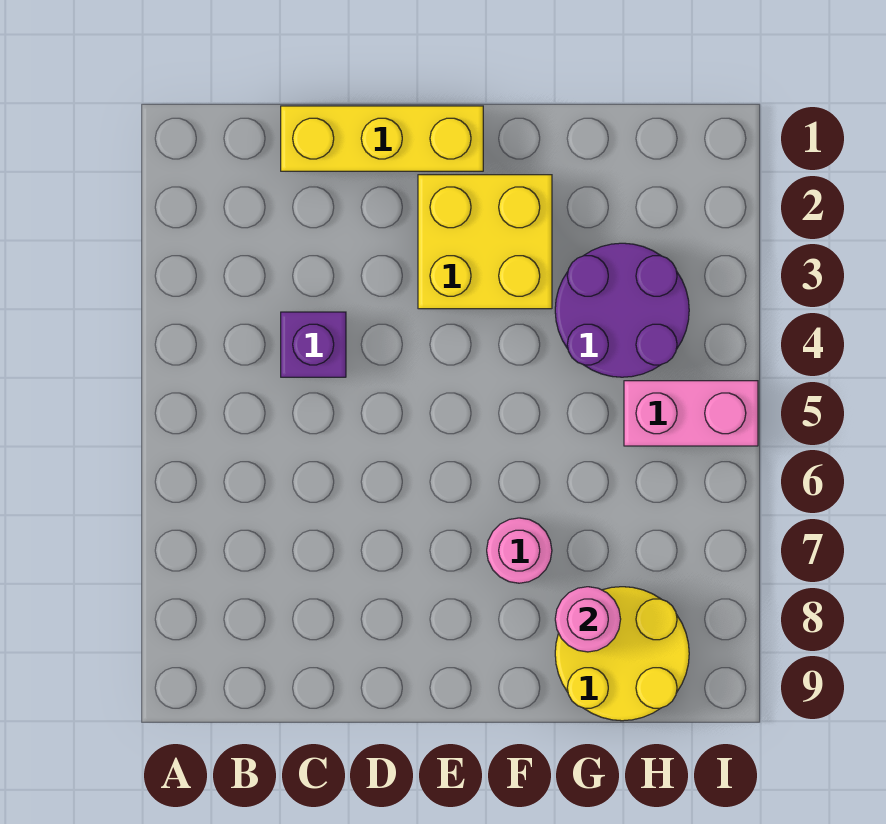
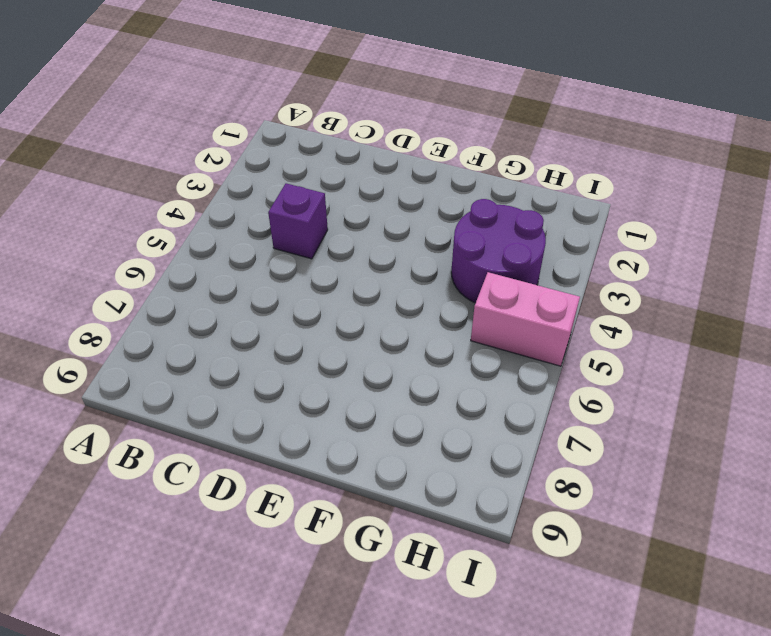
none -> yellow 1x3 brick [281,106,483,171]
none -> yellow 2x2 brick [418,175,552,309]

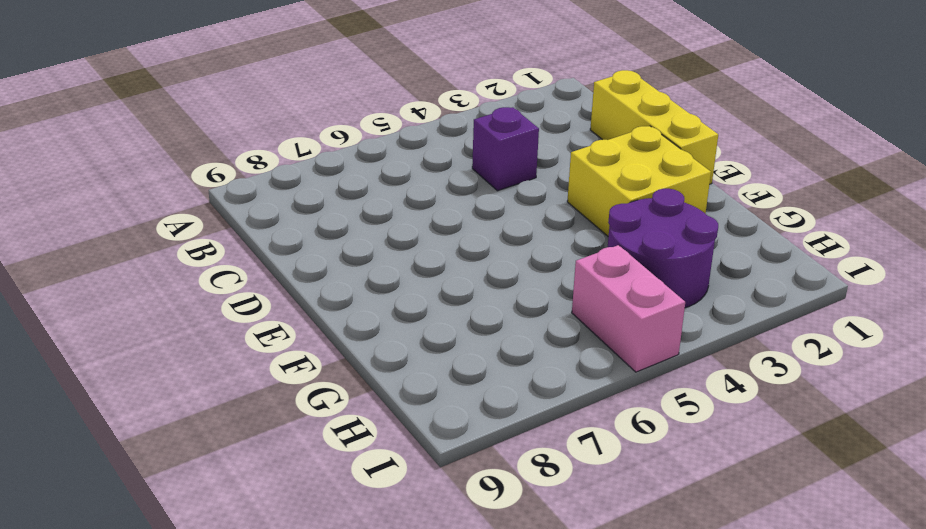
none -> pink 1x1 round brick [487,518,552,583]
none -> yellow 2x2 round brick [555,587,689,721]

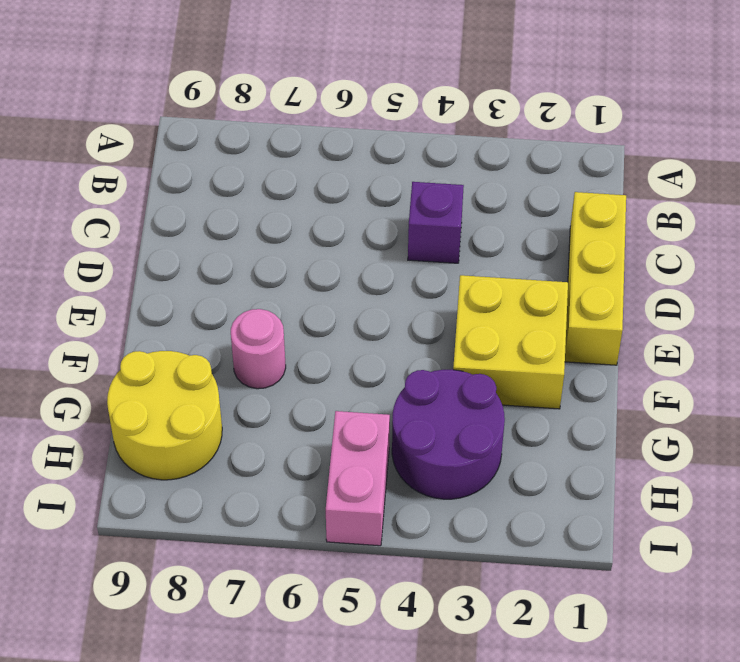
none -> pink 1x1 round brick [555,587,621,652]

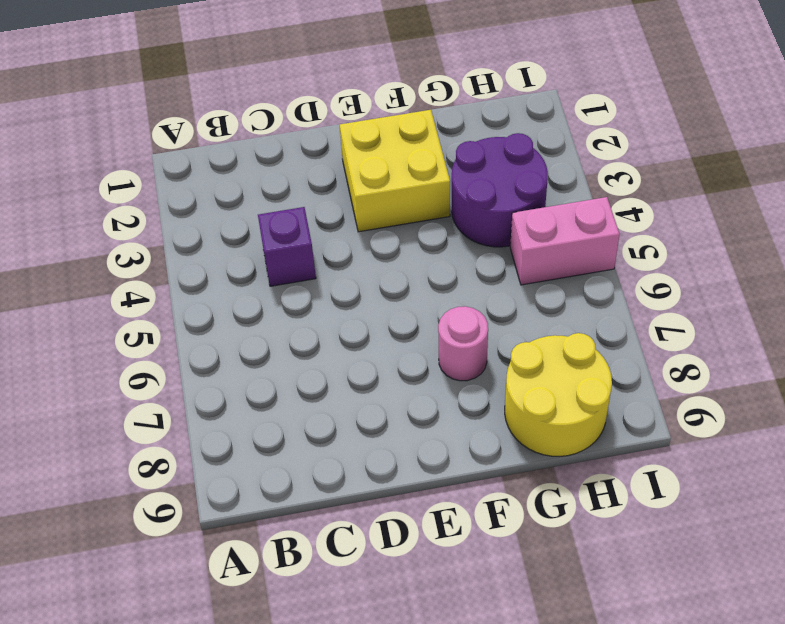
none -> yellow 1x3 brick [281,106,483,171]
none -> pink 1x1 round brick [555,587,621,652]

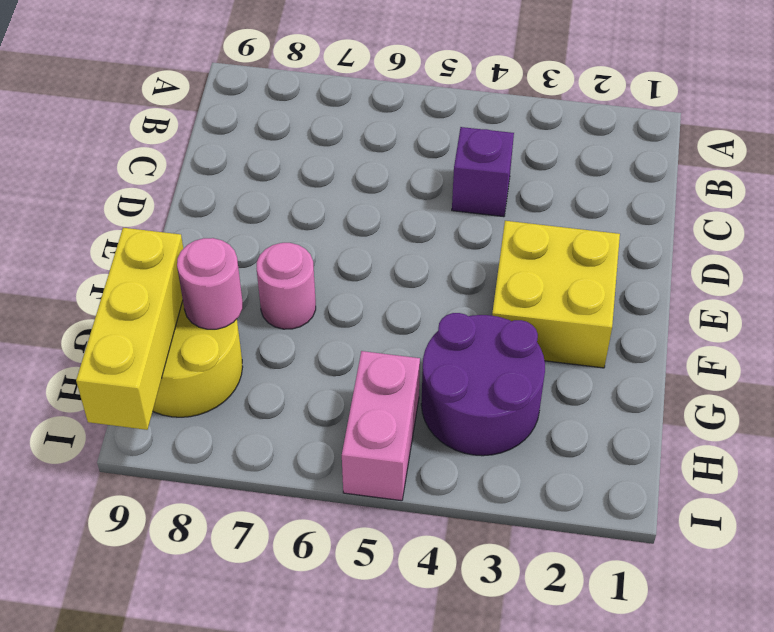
yellow 1x3 brick [76,228,183,430] -> yellow 1x3 brick moved to [281,106,483,171]

